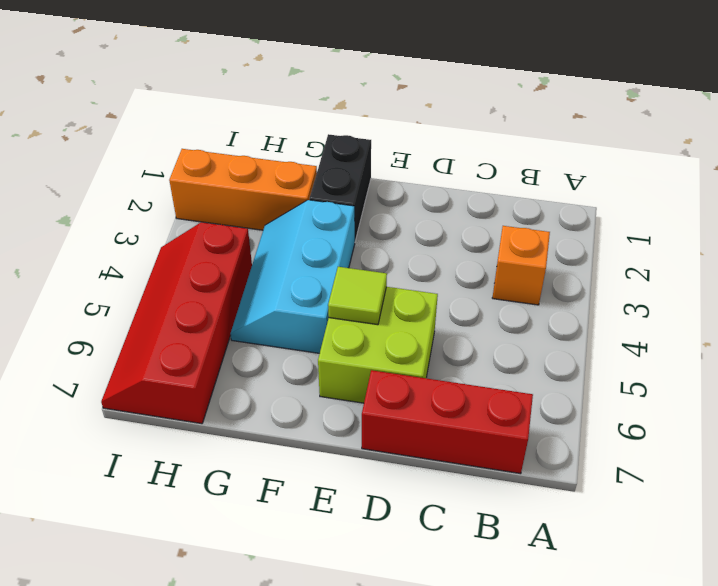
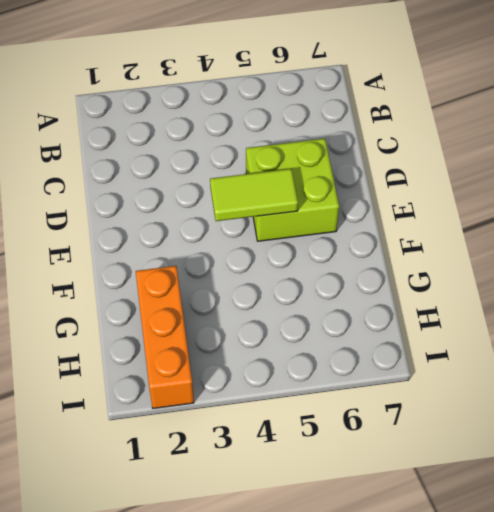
lime 1x2 tile [210,169,298,221] -> lime 1x1 tile [328,267,387,325]
none -> orange 1x1 brick [492,226,550,305]
none -> red 1x3 brick [362,370,533,474]

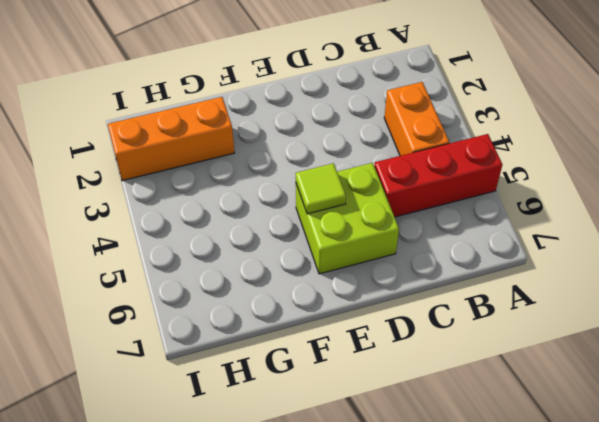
red 1x3 brick [374,134,502,217] -> red 1x3 brick moved to [362,370,533,474]
orange 1x2 brick [384,82,449,156] -> orange 1x1 brick [492,226,550,305]
none -> black 1x2 brick [310,134,371,241]
none -> cyan 2x3 slope [230,200,355,353]

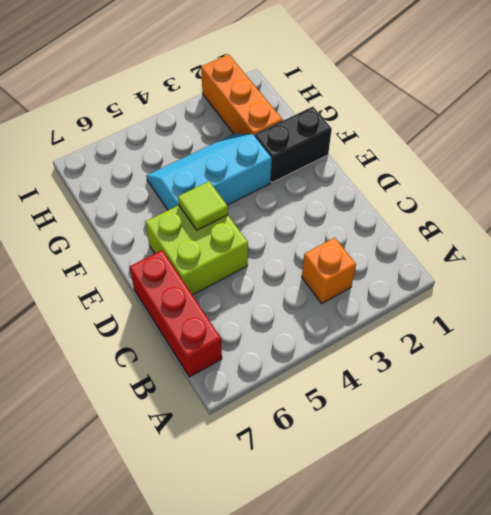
none -> red 2x4 slope [101,222,252,424]

